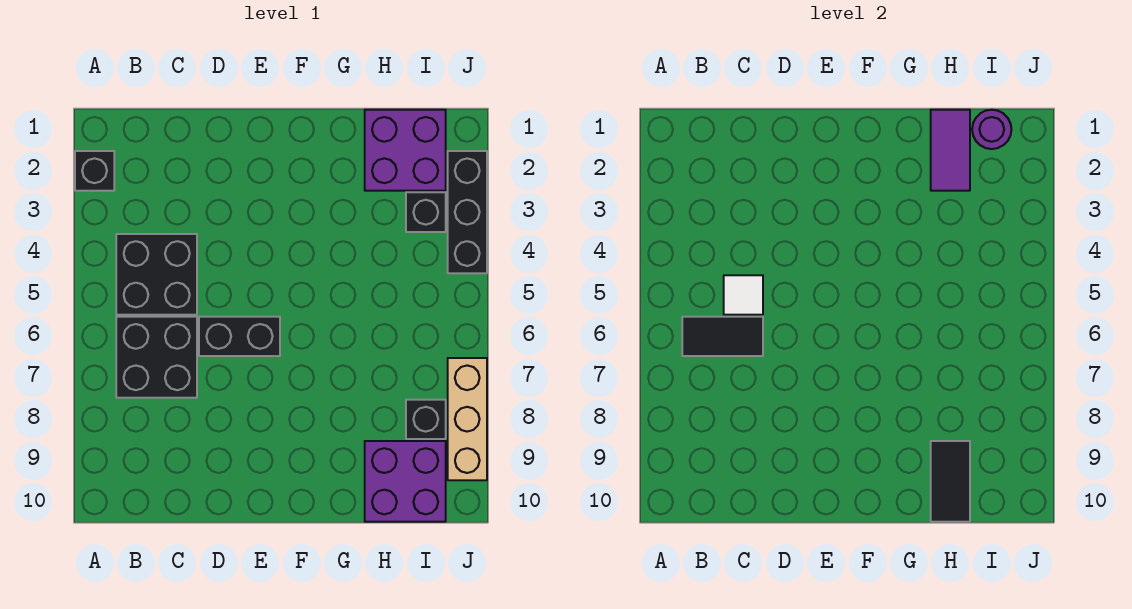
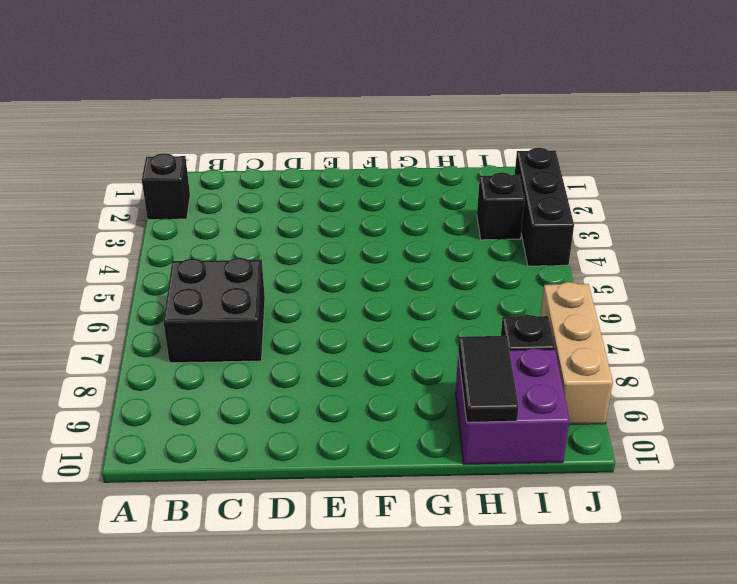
none -> black 2x2 brick [116,234,197,315]
none -> black 1x2 brick [199,317,280,356]
none -> purple 2x2 brick [365,110,446,191]

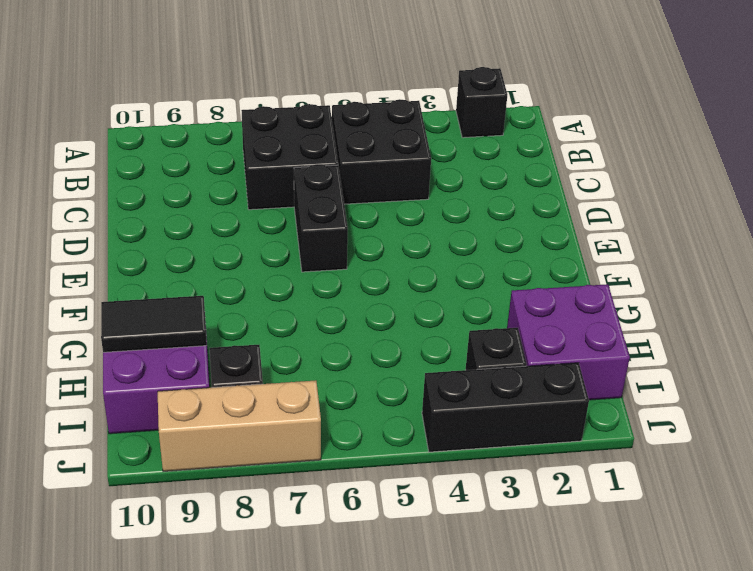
none -> black 1x2 tile [682,317,763,356]
none -> white 1x1 tile [724,275,763,315]
none -> purple 1x2 tile [931,110,970,191]

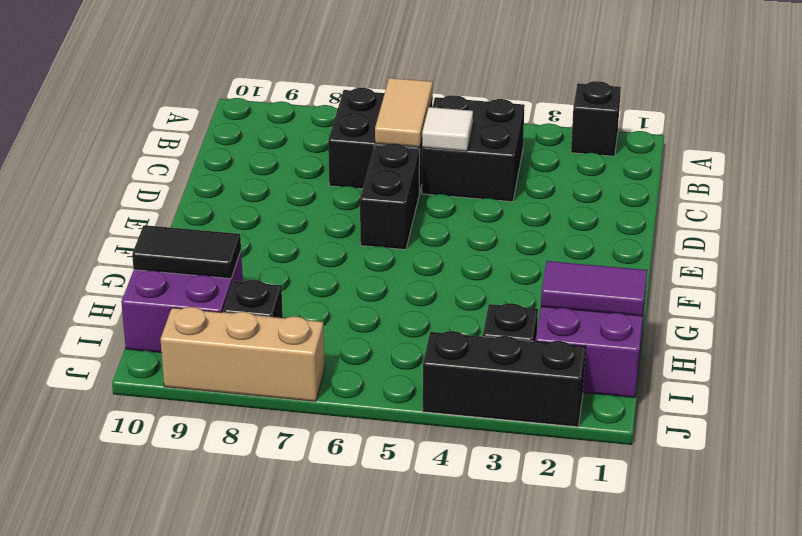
tan 1x2 tile [375,78,433,147] -> black 1x2 tile [682,317,763,356]
none -> purple 1x1 round brick [972,110,1011,149]

